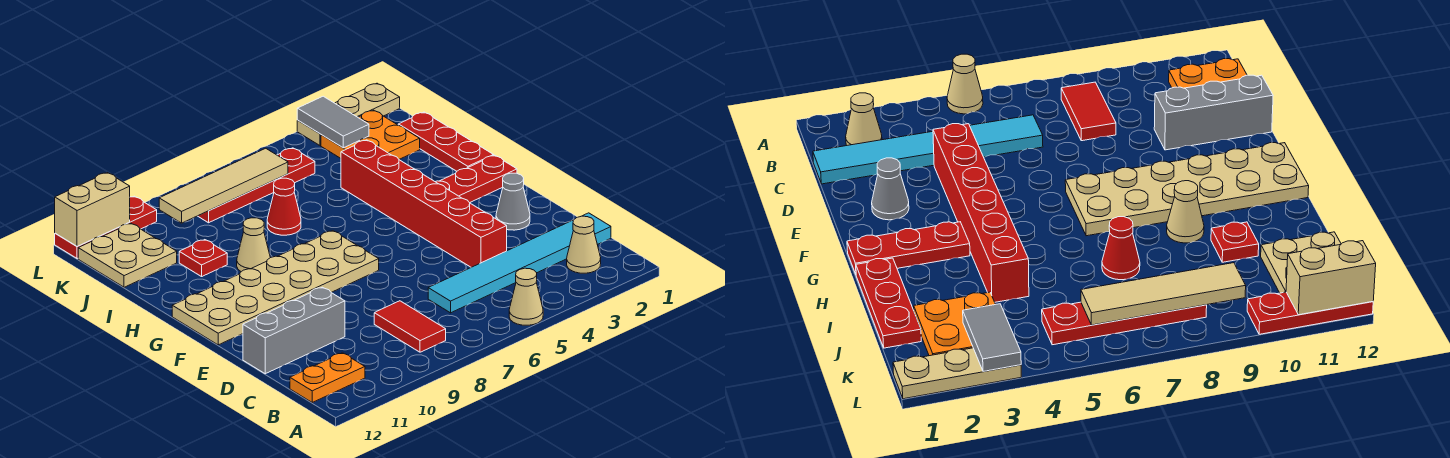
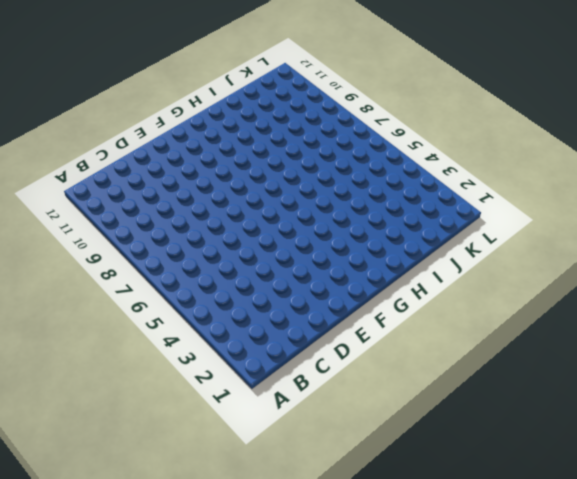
none -> tan 1x1 cone [509,268,543,325]
none -> tan 1x1 cone [567,216,601,273]
none -> red 1x2 tile [374,301,446,352]

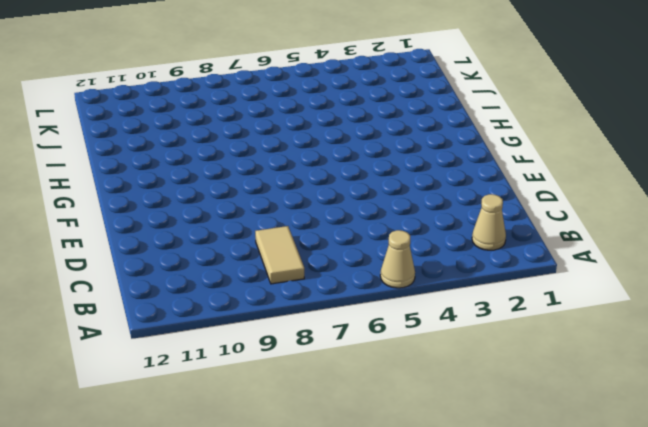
tan 1x2 tile [255,226,304,284] -> red 1x2 tile [374,301,446,352]
none -> orange 1x2 plate [290,353,365,402]
none -> cyan 1x6 tile [428,213,611,313]
none -> red 1x6 brick [341,140,507,267]

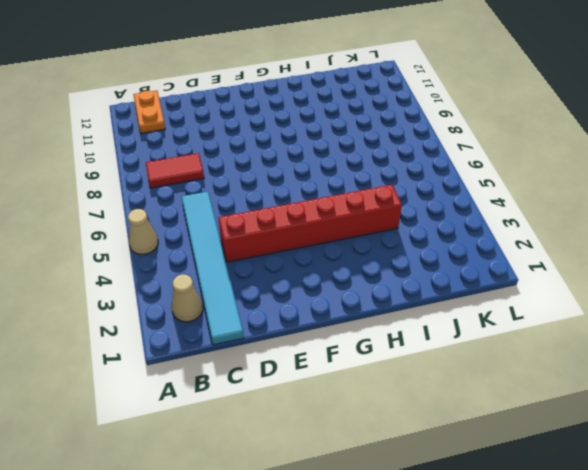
none -> grey 1x3 brick [243,287,345,374]
none -> grey 1x1 cone [496,173,530,230]
none -> tan 2x6 plate [172,231,379,345]

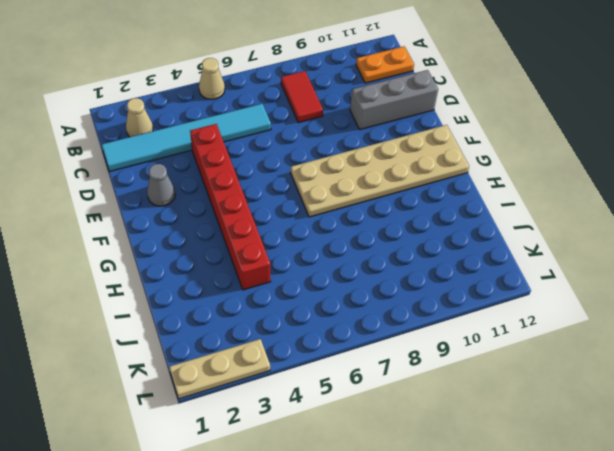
none -> red 1x3 plate [436,155,517,203]
none -> red 1x3 plate [398,112,494,171]
none -> tan 1x1 cone [237,218,270,272]

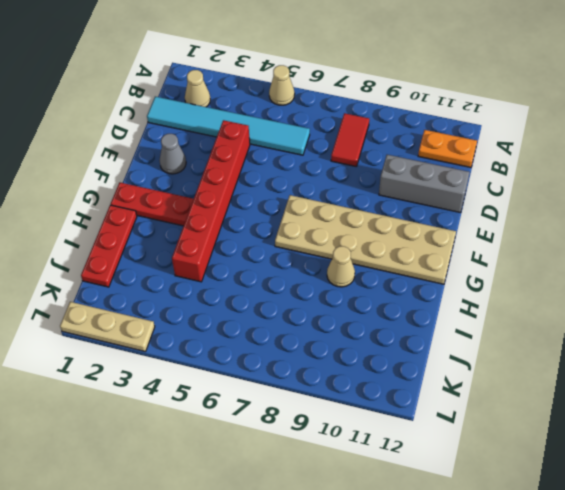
none -> red 1x1 cone [267,178,301,235]
none -> red 1x1 plate [179,240,227,277]
none -> orange 2x2 plate [321,110,420,159]

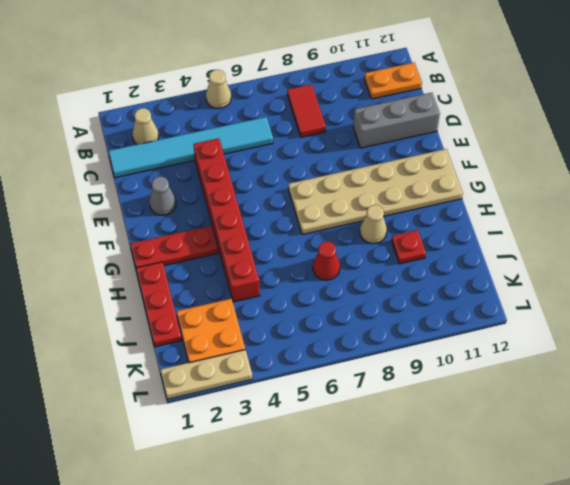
none -> tan 2x2 plate [78,223,177,287]
none -> red 1x4 plate [198,148,315,223]
none -> red 1x3 plate [55,196,157,259]

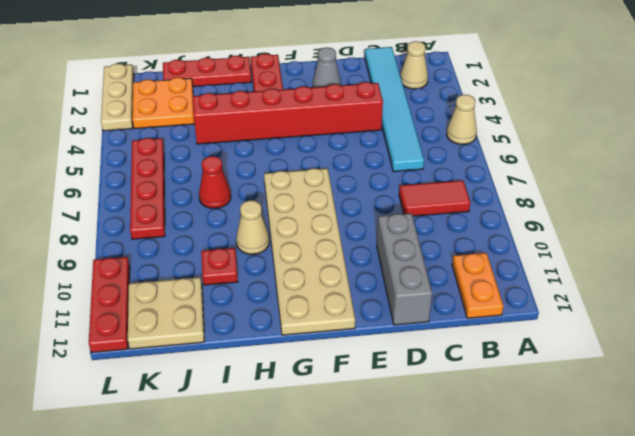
none -> grey 1x2 tile [297,96,369,148]
none -> tan 1x4 tile [159,148,288,223]
none -> tan 1x2 brick [55,173,130,247]

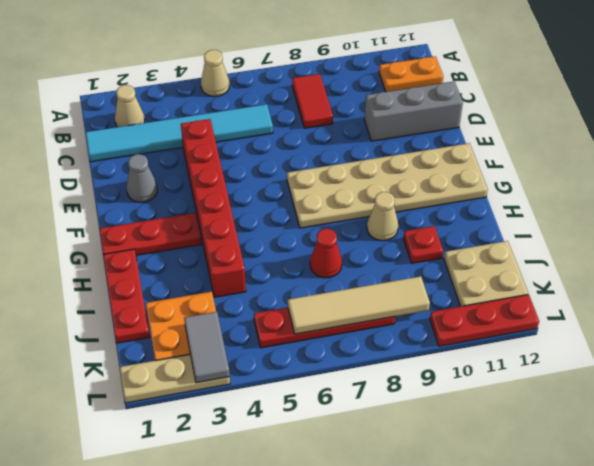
none -> tan 1x2 brick [55,173,130,247]

